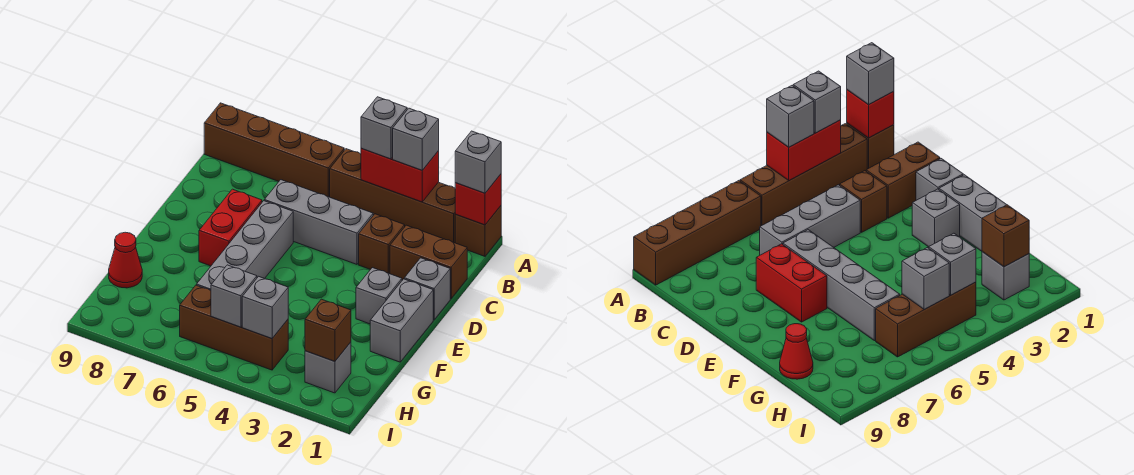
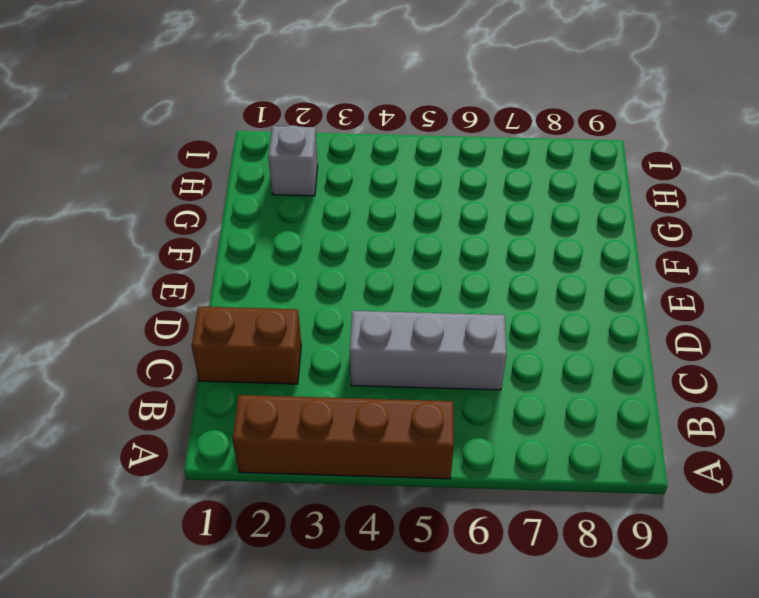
none -> brown 1x1 brick [455,206,501,256]
none -> brown 1x4 brick [204,103,344,197]
none -> brown 1x1 brick [359,214,405,274]

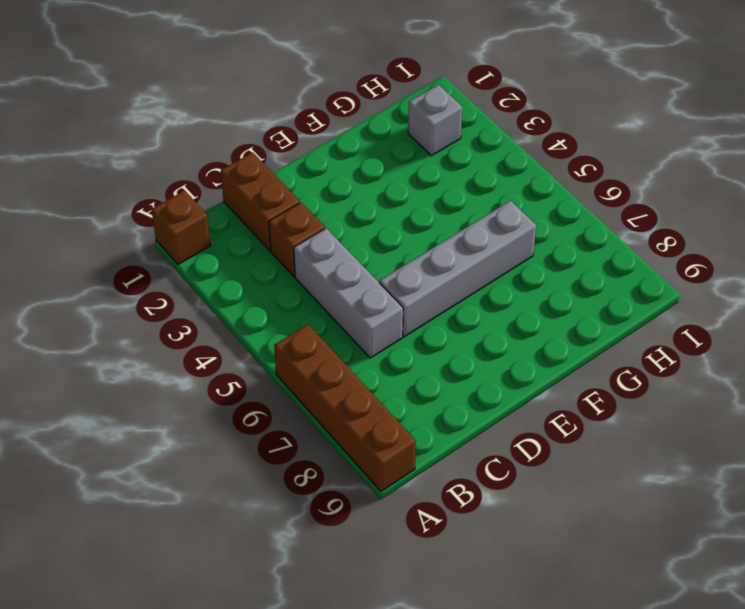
none -> brown 1x4 brick [330,149,456,243]
none -> grey 1x1 brick [404,258,450,320]
none -> red 1x2 brick [199,189,262,266]

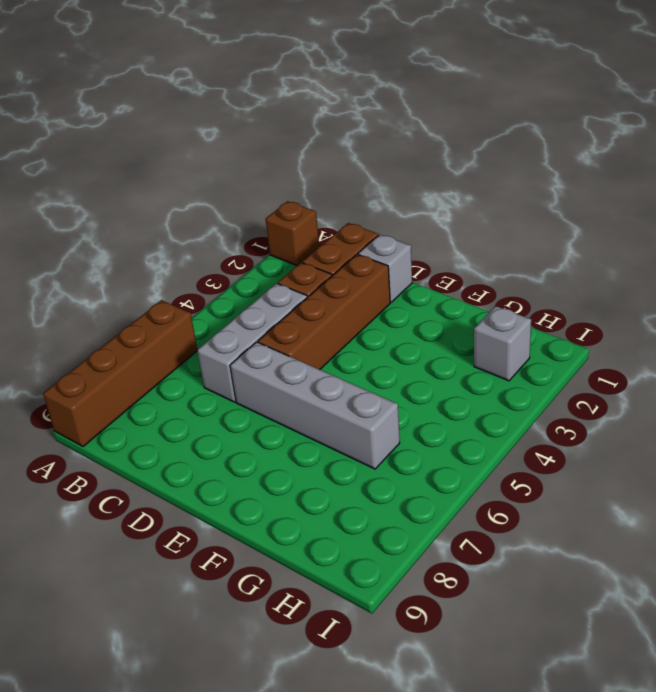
brown 1x4 brick [258,254,390,370] -> brown 1x4 brick moved to [330,149,456,243]
none -> red 1x2 brick [199,189,262,266]
none -> grey 1x2 brick [370,279,433,362]
none -> grey 1x1 brick [356,268,402,324]

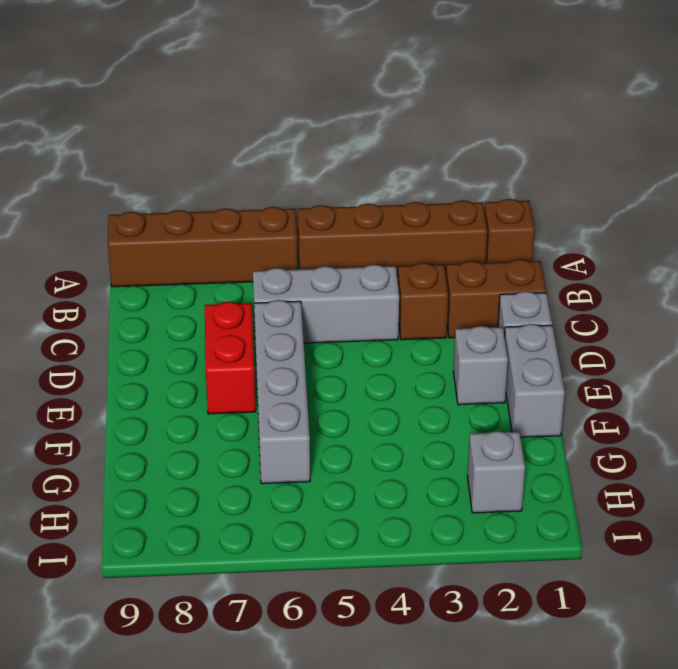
none -> red 1x1 cone [109,232,142,288]
none -> brown 1x3 brick [180,285,288,370]
none -> red 1x1 brick [455,174,501,225]

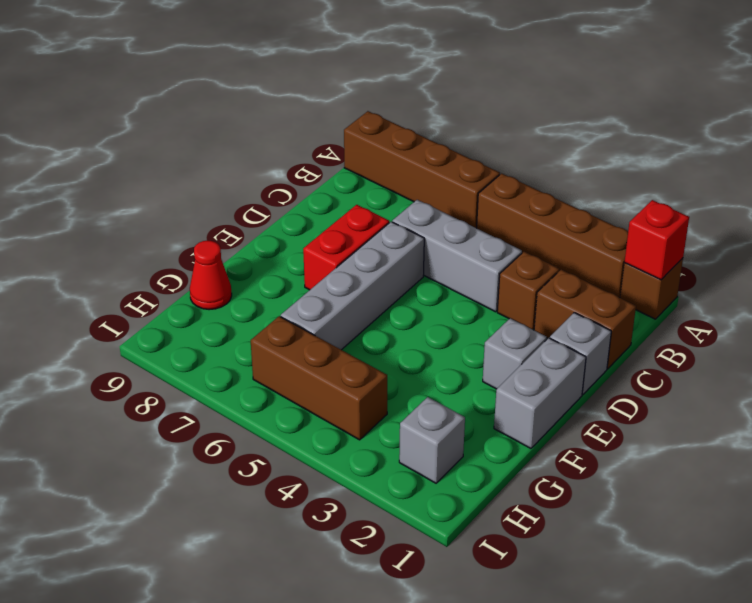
none -> red 1x2 brick [361,148,439,202]
none -> brown 1x1 brick [305,299,351,361]
none -> grey 1x1 brick [242,276,288,339]

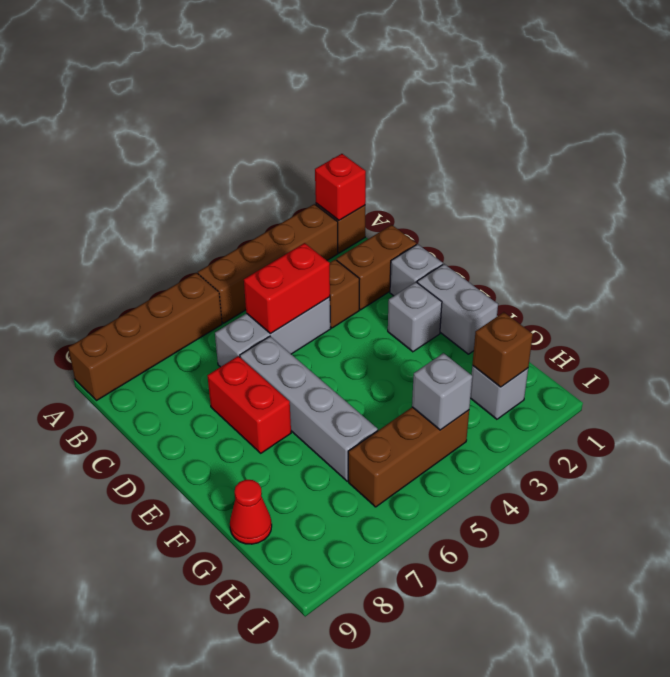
red 1x2 brick [244,243,330,334] -> red 1x2 brick moved to [361,148,439,202]
none -> grey 1x1 brick [211,265,257,327]
none -> grey 1x1 brick [455,131,501,193]
none -> grey 1x1 brick [393,108,439,170]

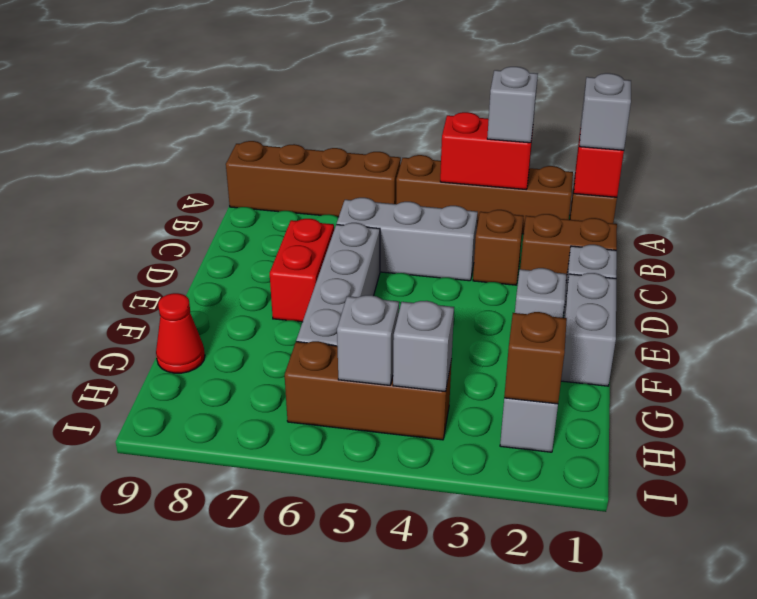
none -> grey 1x1 brick [361,97,407,159]

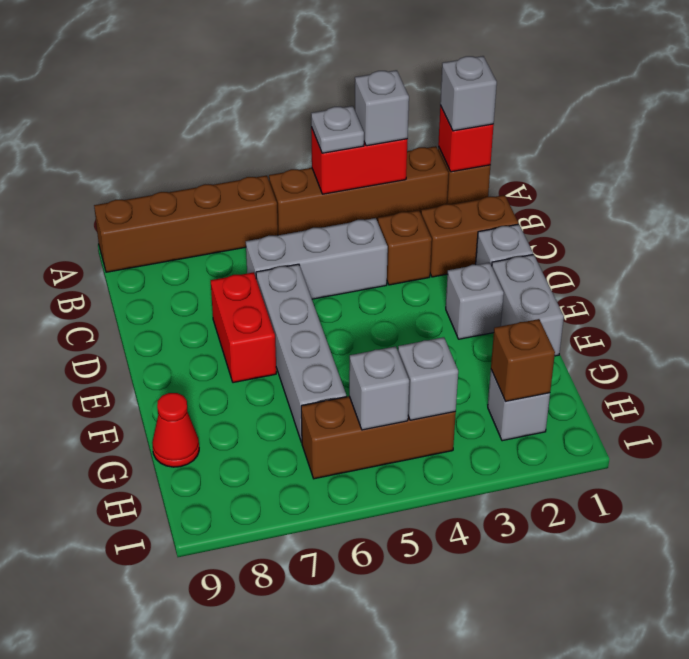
grey 1x1 plate [311,106,364,153] -> grey 1x1 brick [361,97,407,159]

